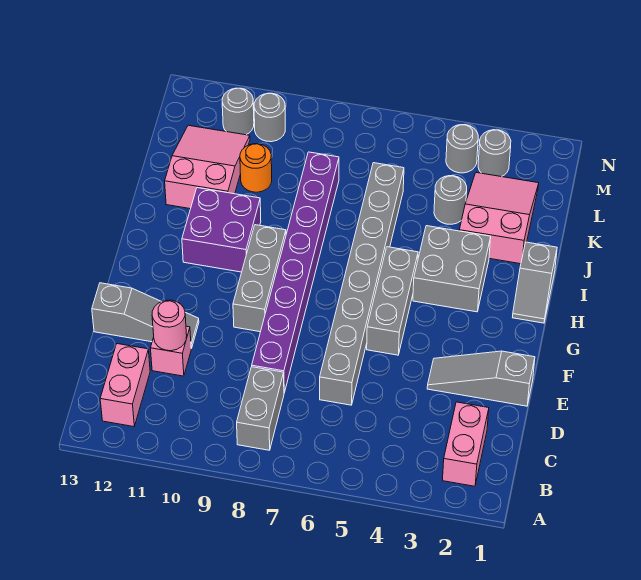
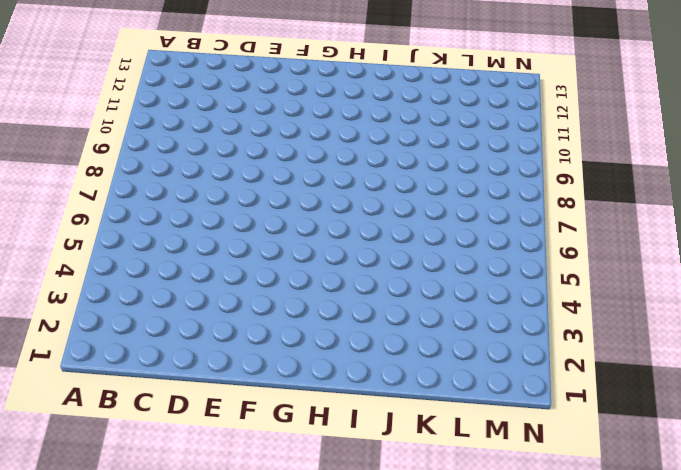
none -> pink 1x2 brick [442,402,489,486]
none -> grey 1x2 brick [237,367,284,450]
none -> pink 1x2 brick [100,344,150,427]

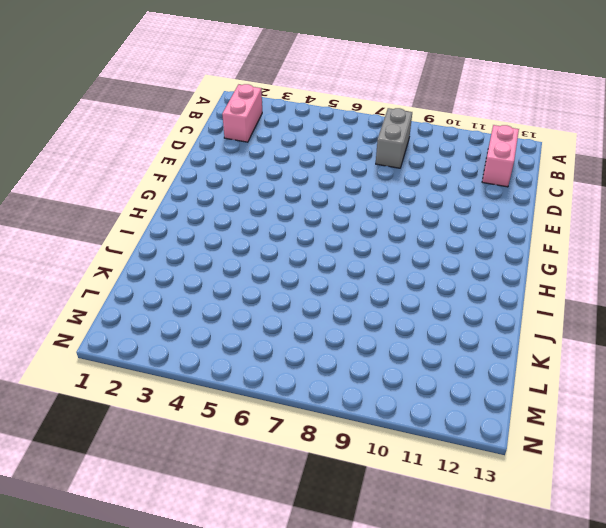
none -> grey 1x8 brick [320,163,404,405]
none -> purple 1x8 brick [252,152,339,393]
none -> pink 1x1 brick [151,326,191,376]

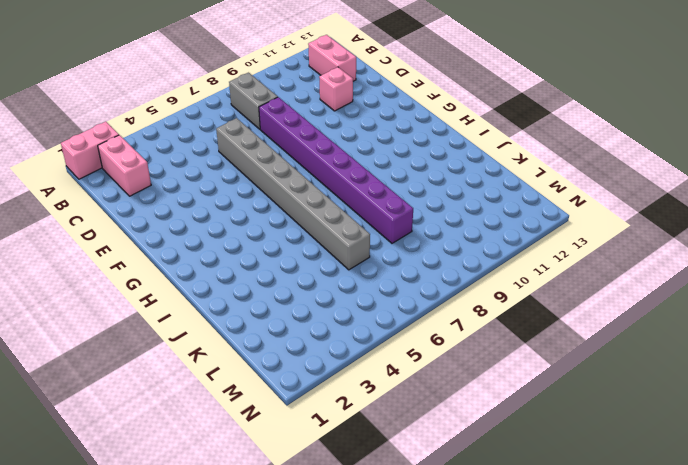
pink 1x2 brick [61,122,119,179] -> none
none -> grey 1x3 slope [427,351,535,406]
none -> grey 1x3 slope [92,283,199,348]
none -> grey 1x3 brick [367,247,418,355]

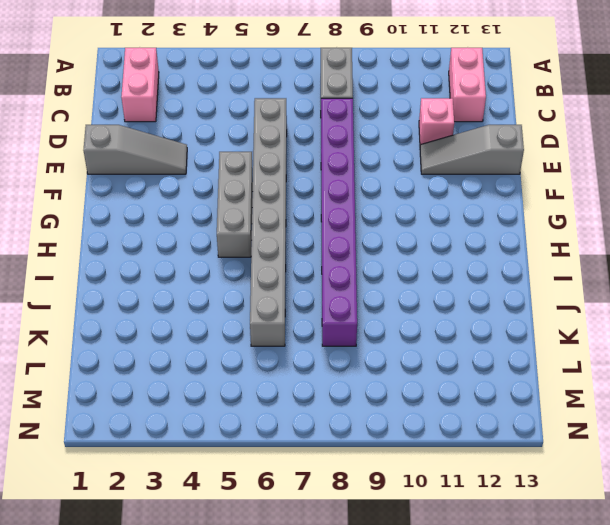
none -> grey 1x3 brick [233,225,286,332]
none -> grey 1x2 slope [512,242,557,323]
none -> grey 2x2 brick [413,226,491,312]

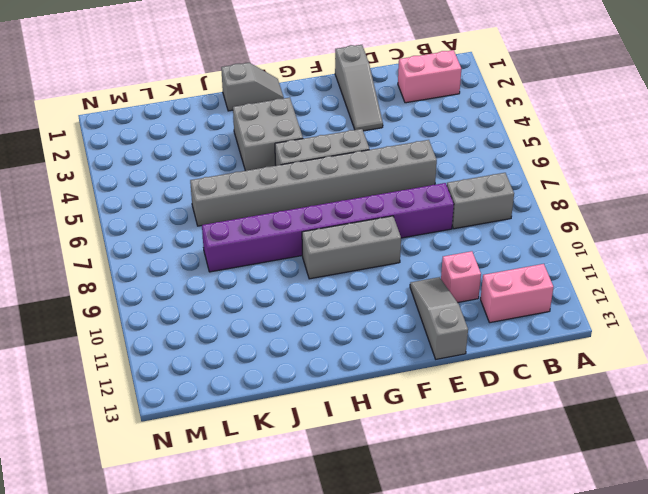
none -> purple 2x2 brick [182,188,261,272]
none -> pink 2x3 slope [459,173,539,264]
none -> pink 2x3 slope [165,125,250,209]

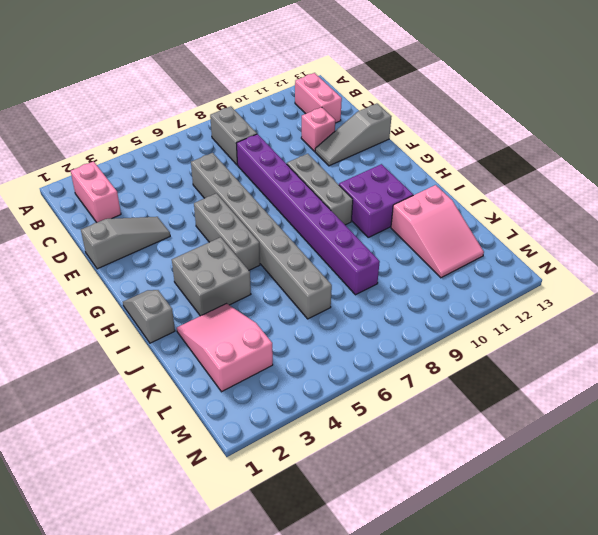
pink 2x3 slope [177,304,273,392] -> pink 2x3 slope turned to [459,173,539,264]
none -> grey 1x1 round brick [434,176,467,224]
none -> orange 1x1 round brick [240,144,272,192]
none -> grey 1x1 round brick [478,130,511,177]

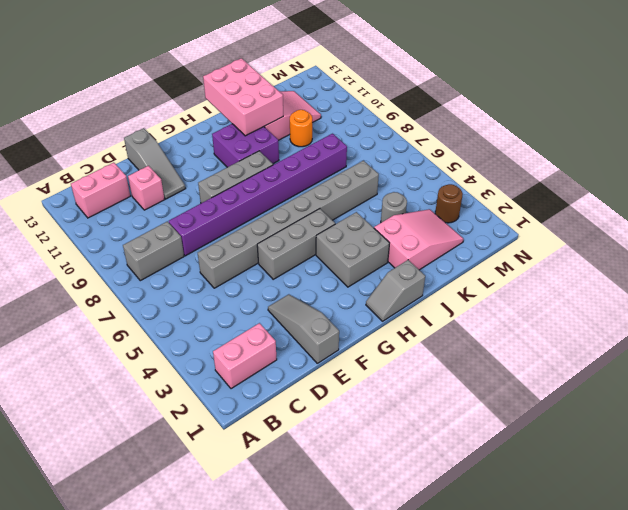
pink 2x3 brick [203,58,283,136] -> none
brown 1x1 round brick [435,184,463,223] -> grey 1x1 round brick [478,130,511,177]
none -> grey 1x1 round brick [446,125,478,173]
none -> grey 1x1 round brick [254,93,285,142]
none -> grey 1x1 round brick [222,88,254,135]

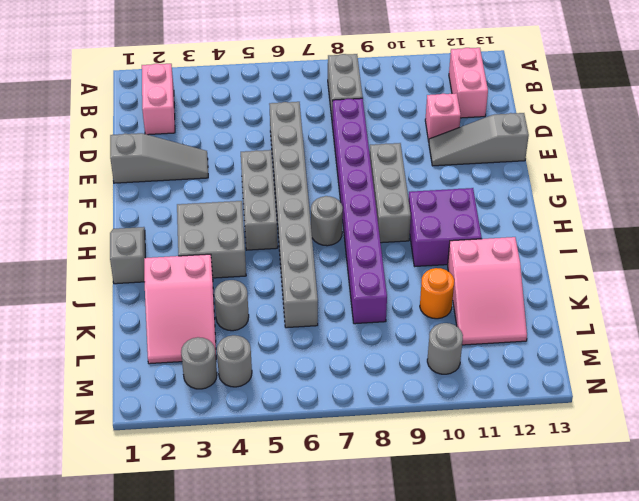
grey 1x1 round brick [311,196,343,246] -> grey 1x1 round brick moved to [222,88,254,135]
none -> pink 1x1 round brick [152,300,187,351]

